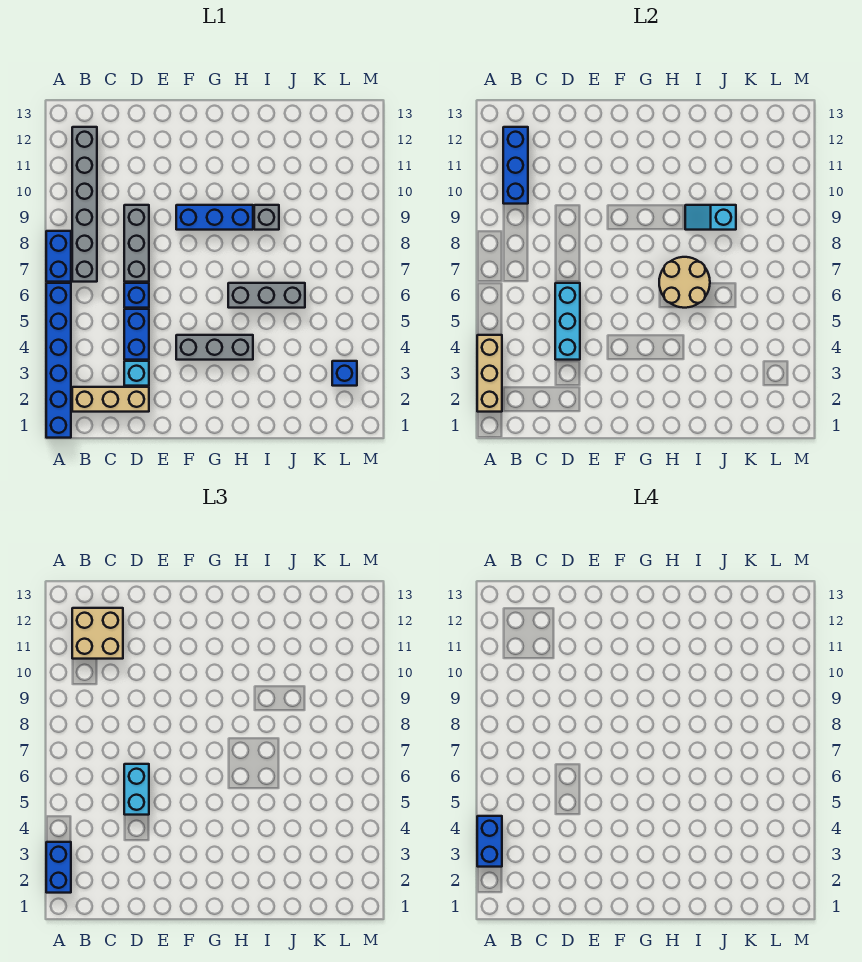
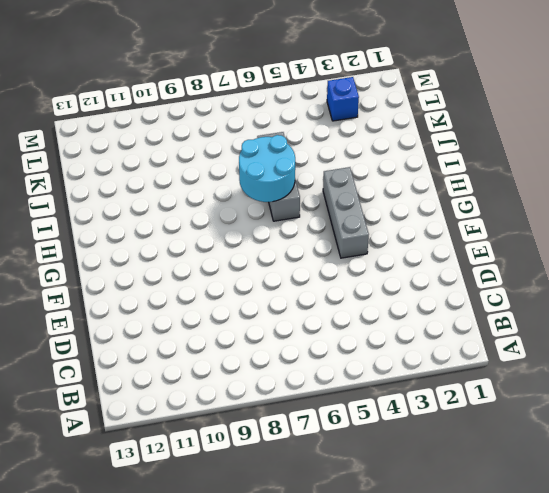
cyan 2x2 round brick [239,135,295,202] -> tan 2x2 round brick [659,257,710,308]
none -> blue 1x6 brick [46,283,71,438]
none -> blue 1x2 brick [46,231,71,282]
none -> tan 1x3 brick [72,387,149,412]

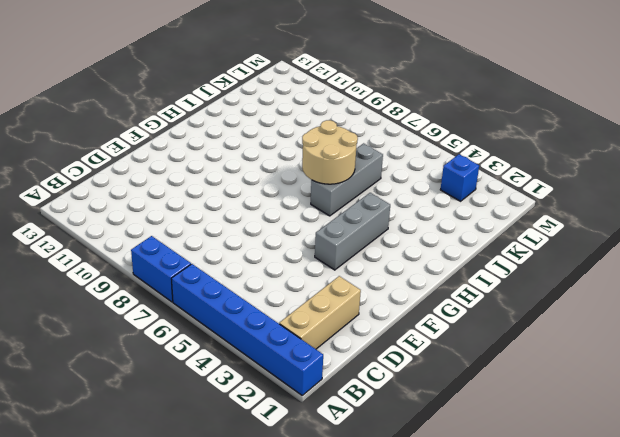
none -> grey 1x6 brick [72,127,97,282]
none -> cyan 1x1 brick [124,361,149,386]
none -> blue 1x2 brick [124,309,149,360]

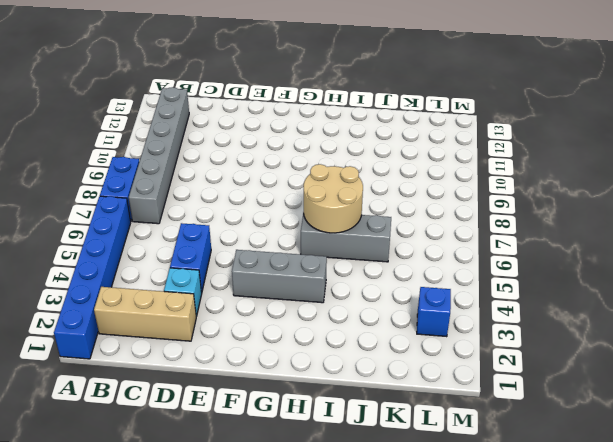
none -> blue 1x1 brick [124,283,149,308]
none -> grey 1x3 brick [124,205,149,282]
none -> blue 1x3 brick [176,205,253,230]

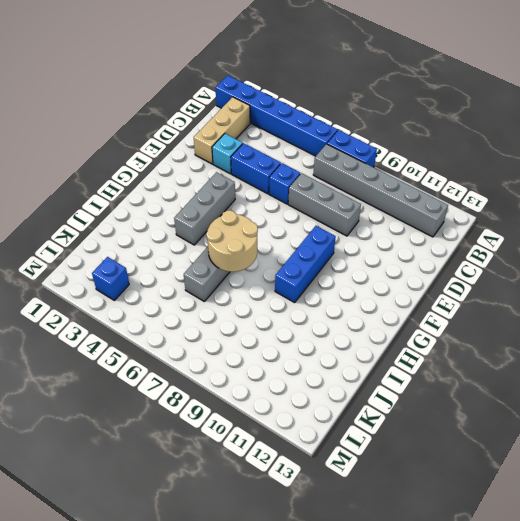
none -> grey 1x1 brick [254,205,279,230]
none -> tan 1x3 brick [477,335,502,412]
none -> blue 1x3 brick [503,127,528,204]

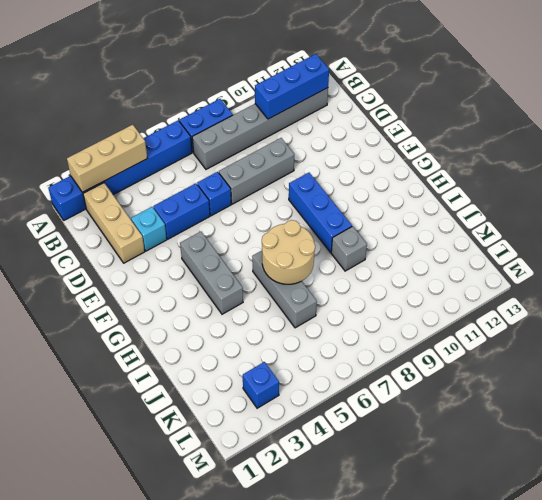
none -> cyan 1x3 brick [555,283,580,360]
none -> cyan 1x2 slope [685,205,736,230]
none -> blue 1x2 brick [46,842,71,893]

